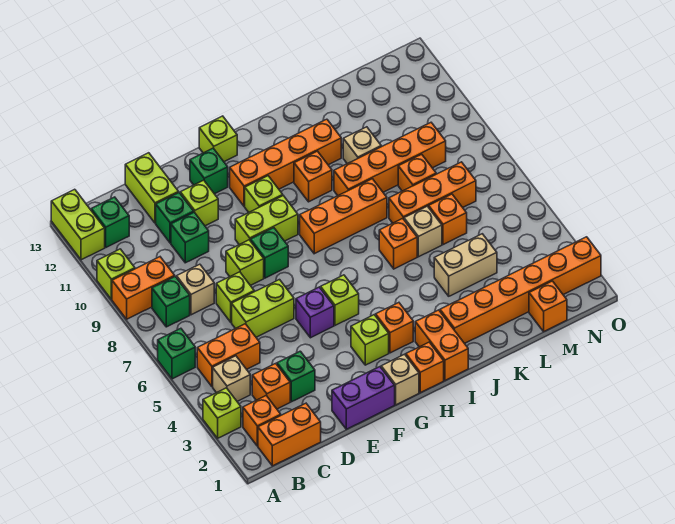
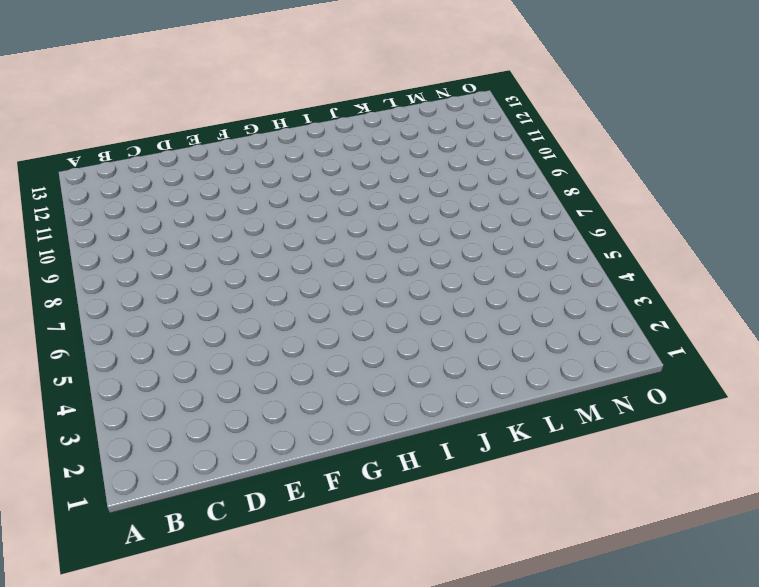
none -> lime 1x1 brick [203,388,241,438]
none -> green 1x1 brick [158,328,195,379]
none -> orange 1x2 brick [112,257,175,319]
none -> lime 1x1 brick [97,249,135,299]

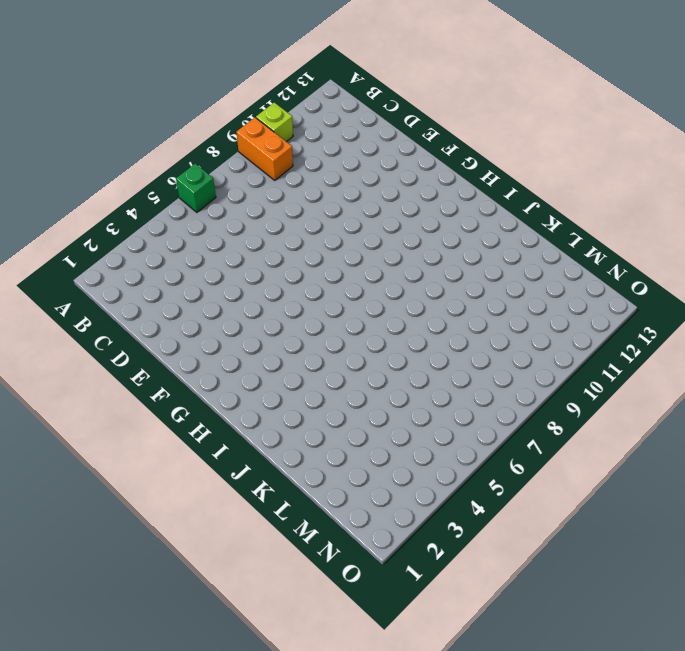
none -> lime 1x1 brick [203,388,241,438]
none -> lime 1x2 brick [51,189,105,260]
none -> orange 1x2 brick [258,403,321,466]
none -> orange 1x1 brick [243,396,281,446]

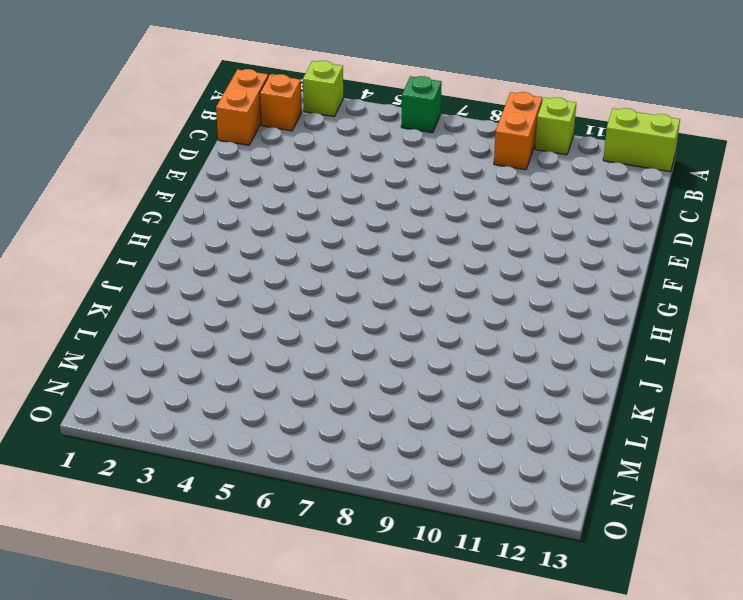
none -> tan 1x1 brick [213,356,250,401]
none -> orange 1x2 brick [197,324,260,386]
none -> green 1x1 brick [152,277,190,327]
none -> green 1x1 brick [91,197,129,247]

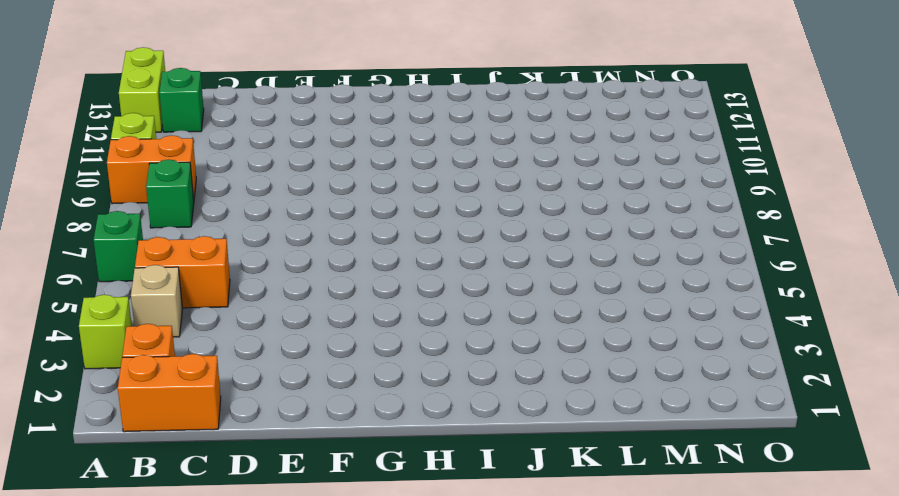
none -> orange 1x1 brick [252,364,290,409]
none -> tan 1x1 brick [177,264,214,315]
none -> green 1x1 brick [277,351,315,402]
none -> lime 1x2 brick [232,280,294,337]

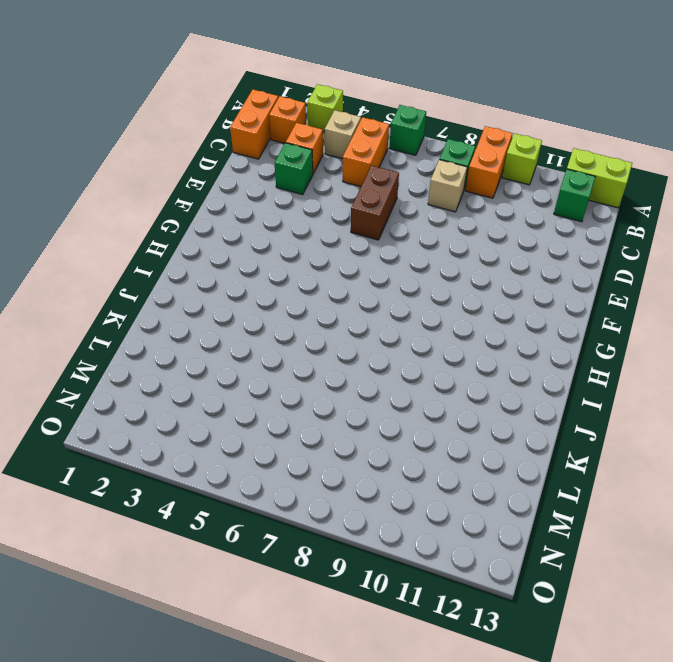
brown 1x2 brick [351,165,399,240] -> lime 1x2 brick [232,280,294,337]
none -> lime 1x1 brick [216,272,254,322]
none -> green 1x1 brick [171,212,209,263]
none -> green 1x1 brick [156,193,194,243]
none -> lime 1x2 brick [125,153,178,223]

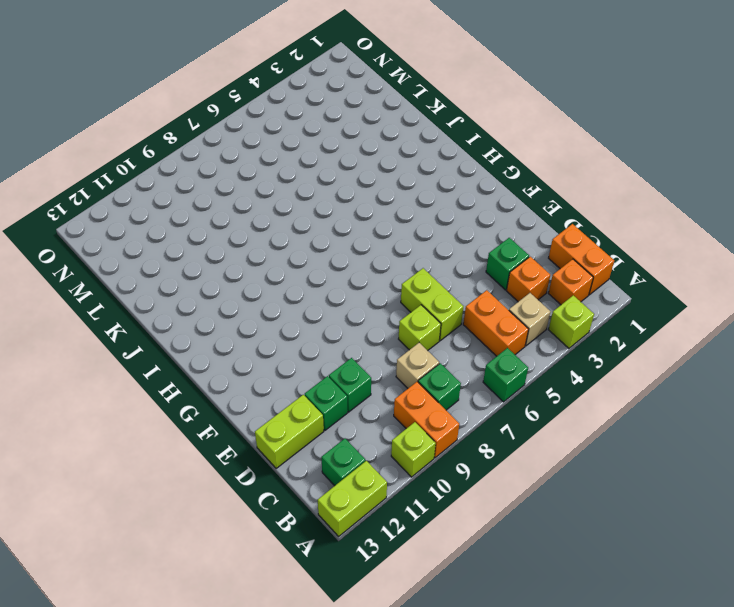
none -> purple 1x2 brick [332,367,395,429]
none -> lime 1x1 brick [226,240,264,285]
none -> lime 1x1 brick [180,180,218,226]
none -> purple 1x1 brick [296,287,334,338]

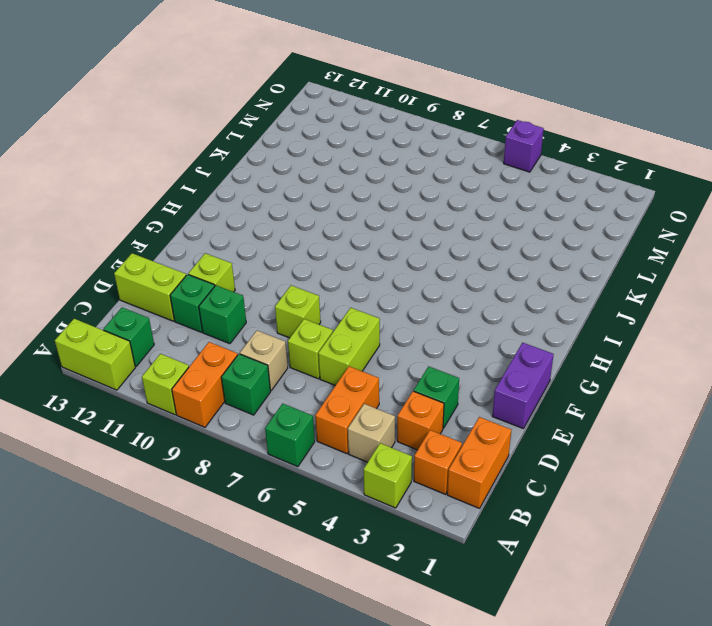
purple 1x1 brick [504,120,544,172] -> purple 1x1 brick moved to [296,287,334,338]
none -> green 1x1 brick [250,228,288,278]
none -> lime 1x2 brick [235,196,298,245]
none -> green 1x1 brick [190,148,228,194]
none -> tan 1x1 brick [381,354,419,405]

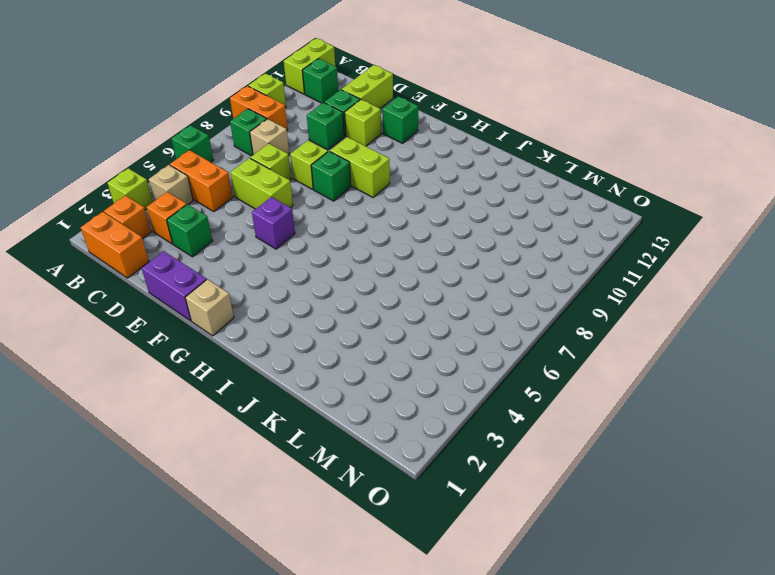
none -> lime 1x1 brick [351,315,389,365]
none -> lime 1x1 brick [321,275,359,325]
none -> lime 1x1 brick [245,176,283,212]
none -> orange 1x4 brick [230,119,341,206]

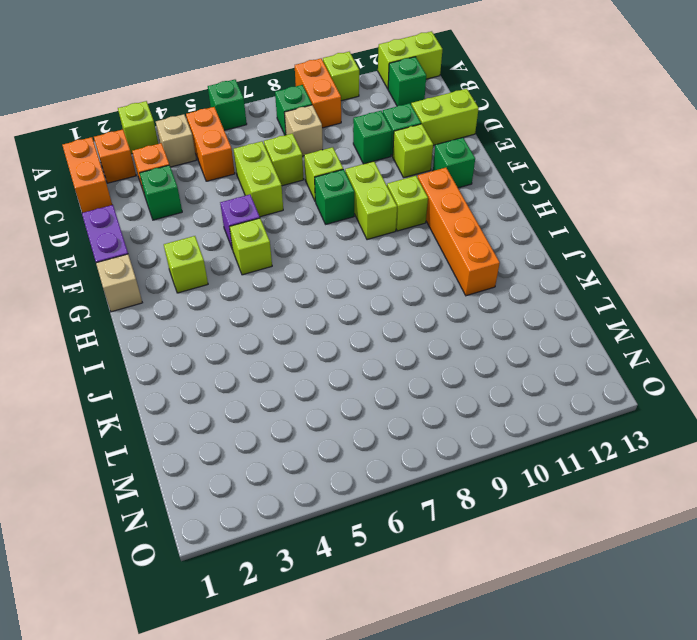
none -> lime 1x1 brick [199,116,237,162]
none -> orange 1x1 brick [406,342,444,393]
none -> orange 1x1 brick [376,303,413,353]
none -> orange 1x3 brick [300,179,387,254]

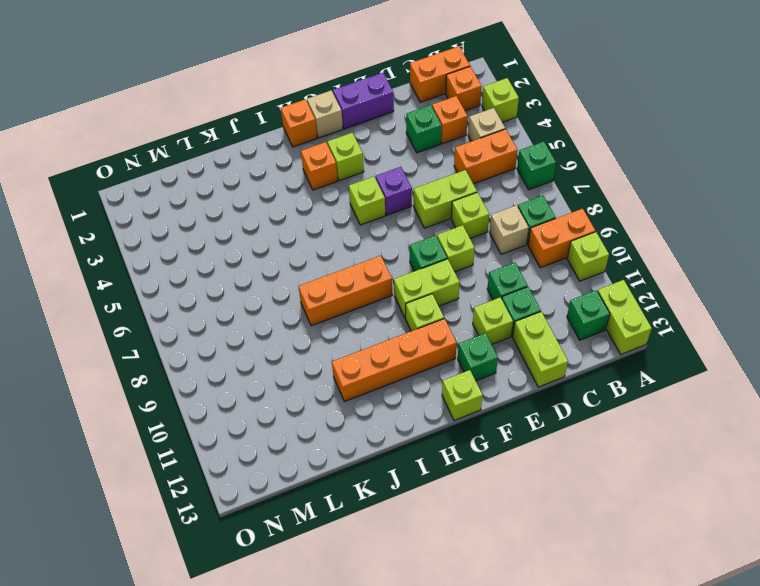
none -> orange 1x2 brick [415,310,468,380]
none -> orange 1x1 brick [294,151,332,202]
none -> orange 1x6 brick [440,237,601,343]
none -> orange 1x1 brick [379,218,417,269]

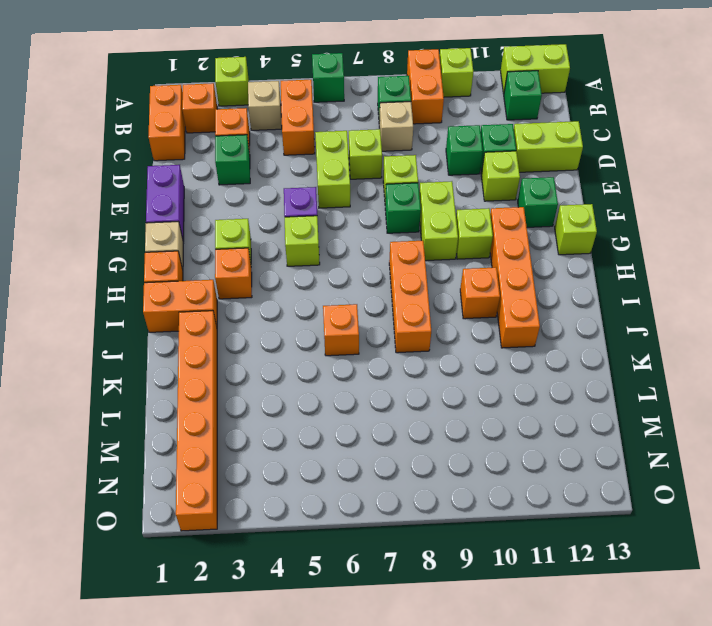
none -> orange 1x4 brick [334,123,446,195]
none -> tan 1x2 brick [434,234,497,296]
none -> tan 1x1 brick [404,206,442,257]
none -> orange 1x3 brick [389,162,476,223]

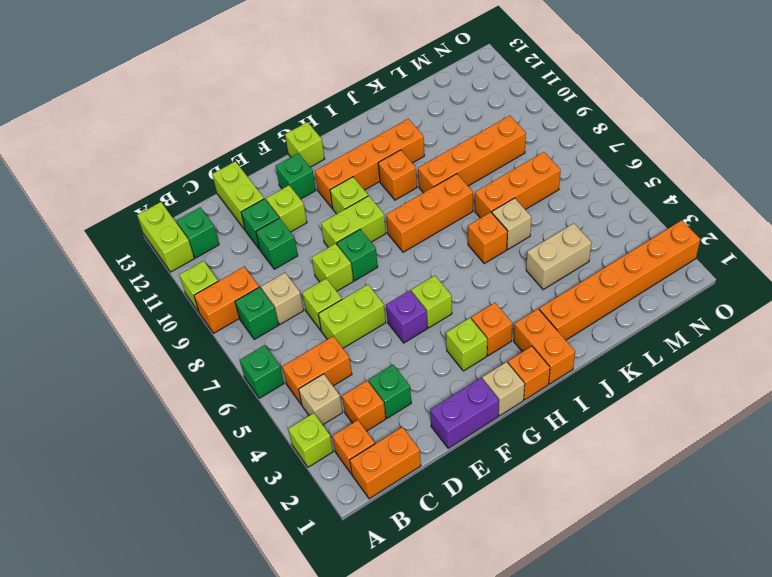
none -> tan 1x1 brick [343,127,381,164]
none -> orange 1x1 brick [429,194,467,245]
none -> orange 1x1 brick [398,154,436,191]
none -> orange 1x1 brick [529,281,567,331]

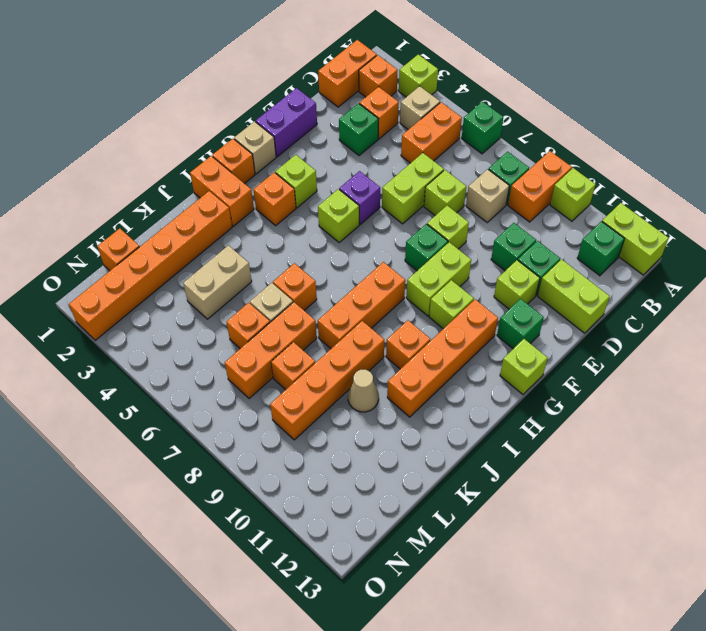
tan 1x1 cone [348,370,379,412] -> tan 1x1 brick [343,127,381,164]

